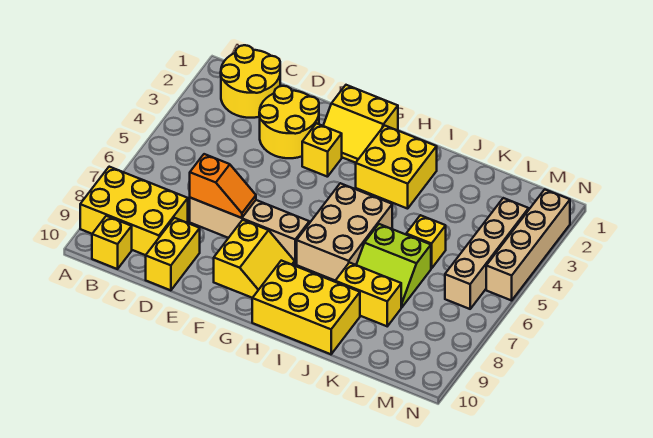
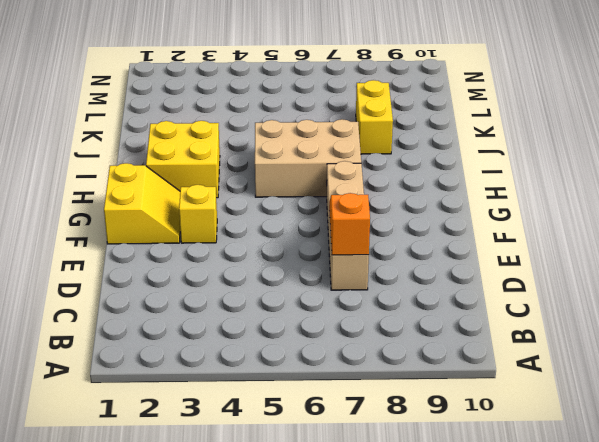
none -> yellow 2x3 brick [80,167,188,255]
none -> yellow 2x2 round brick [221,45,280,118]
none -> yellow 1x1 brick [92,216,132,269]

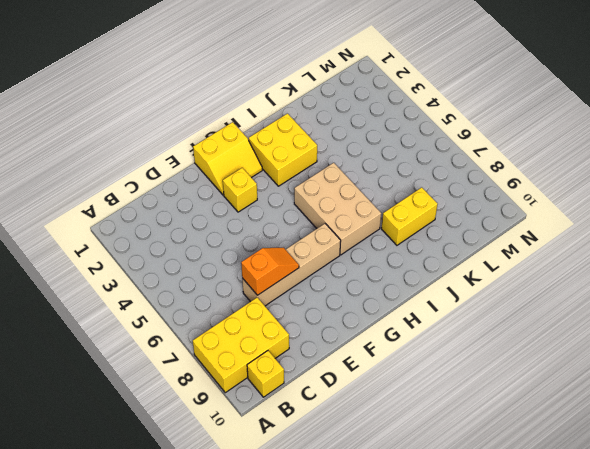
none -> yellow 2x2 round brick [221,45,280,118]
none -> yellow 2x2 round brick [259,86,319,158]
none -> yellow 1x2 brick [146,218,200,290]

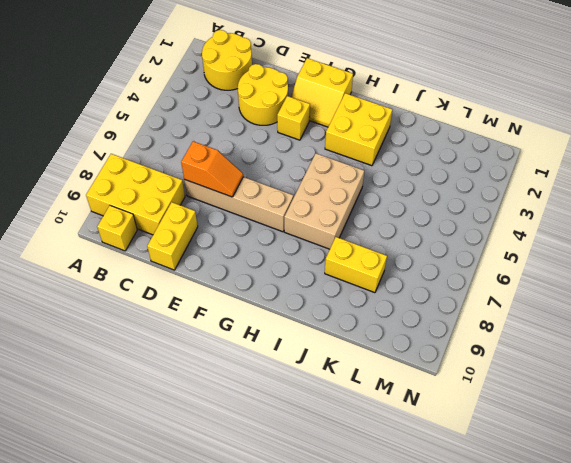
none -> yellow 2x2 slope [214,220,295,298]
none -> yellow 2x3 brick [252,261,360,354]
none -> lime 2x2 slope [356,224,431,307]

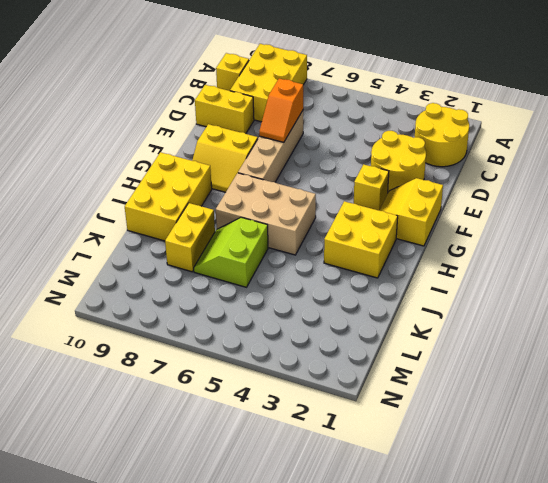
none -> yellow 1x1 brick [406,215,446,269]
none -> tan 1x4 brick [445,198,529,309]
none -> tan 1x4 brick [486,189,570,300]

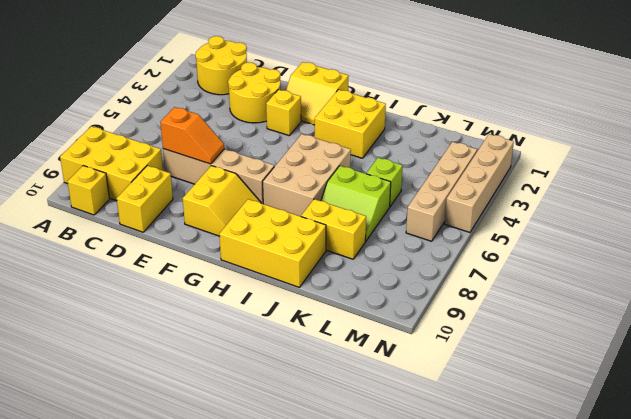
lime 1x1 brick [366,158,403,206] -> yellow 1x1 brick [406,215,446,269]

